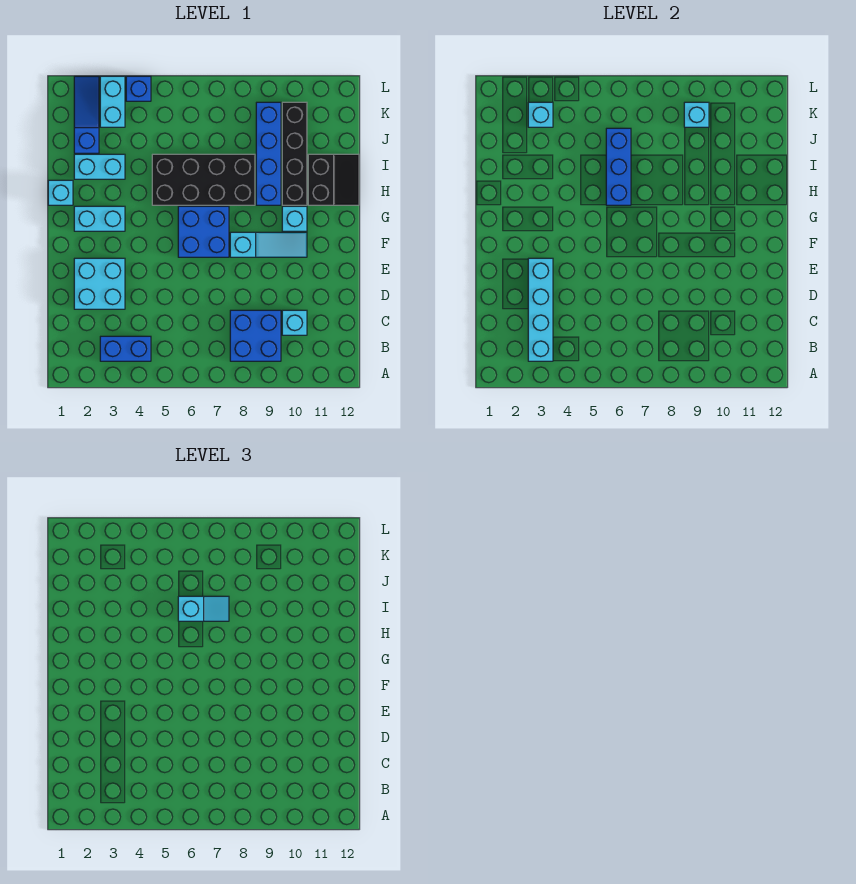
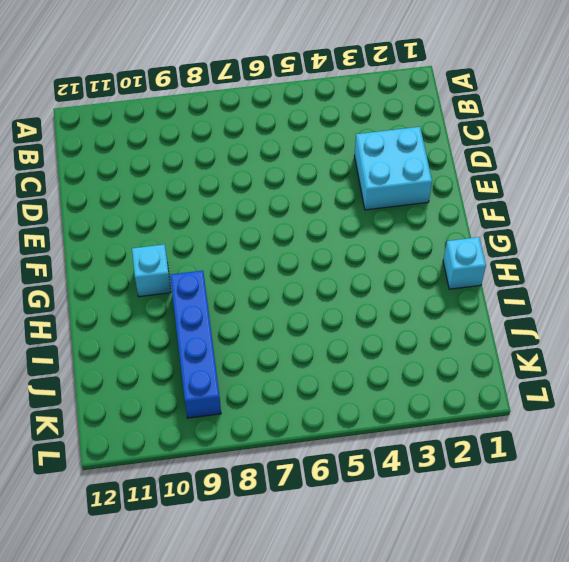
none -> blue 1x2 brick [100,336,151,361]
none -> blue 2x2 brick [230,310,281,361]
none -> cyan 1x1 brick [282,310,307,335]

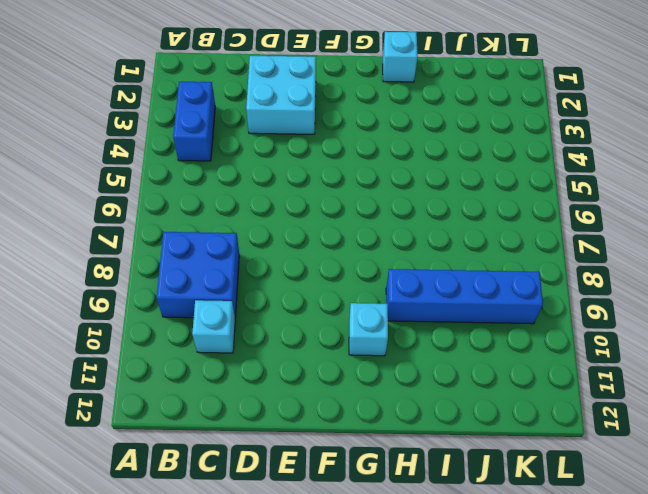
none -> blue 2x2 brick [178,206,229,257]
none -> cyan 1x3 slope [230,232,307,257]
none -> cyan 1x2 brick [74,206,125,231]

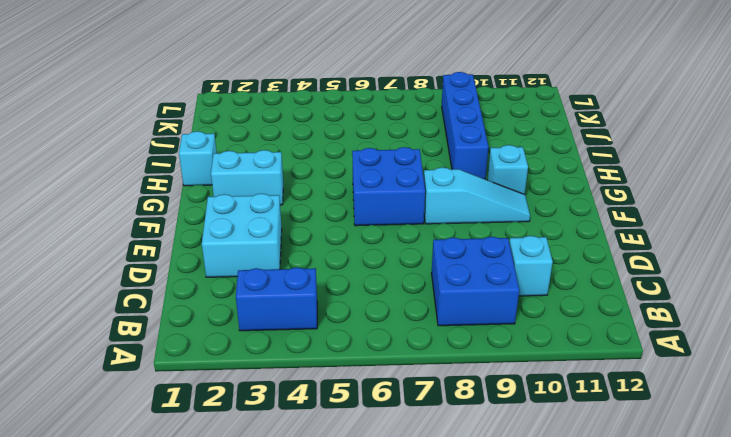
none -> black 2x4 brick [152,154,255,205]
none -> black 1x4 brick [282,102,307,205]
none -> black 2x2 slope [308,154,359,205]

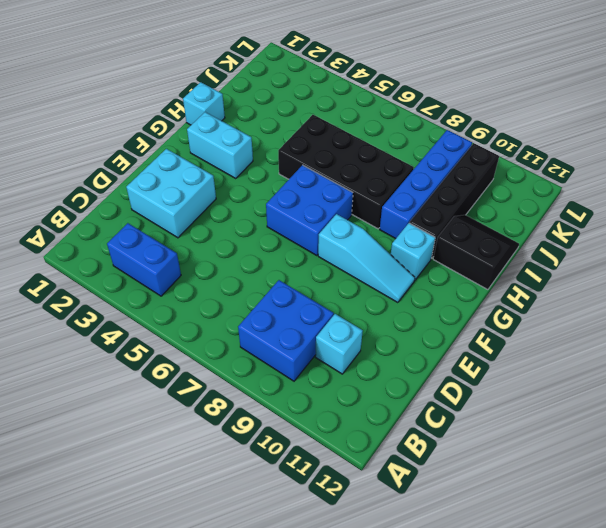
black 2x2 slope [433,215,519,290] -> black 2x2 slope turned to [308,154,359,205]
none -> cyan 1x2 brick [74,154,125,179]
none -> blue 1x3 slope [74,76,99,153]
none -> cyan 1x2 brick [100,76,125,127]

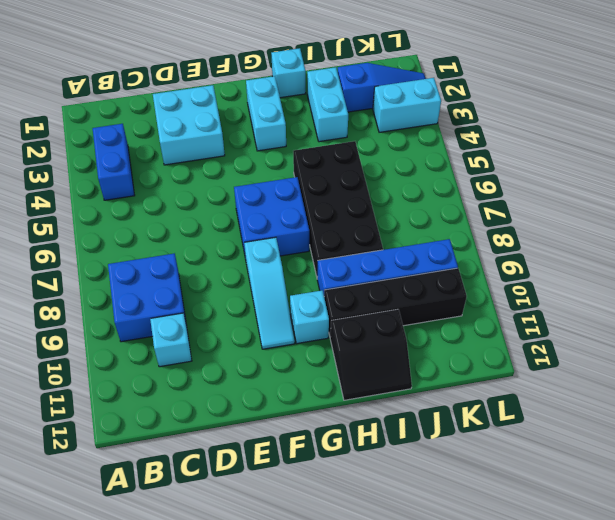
none -> blue 1x1 brick [126,76,151,101]
none -> cyan 1x4 brick [528,258,553,361]
none -> blue 1x3 brick [606,128,631,205]

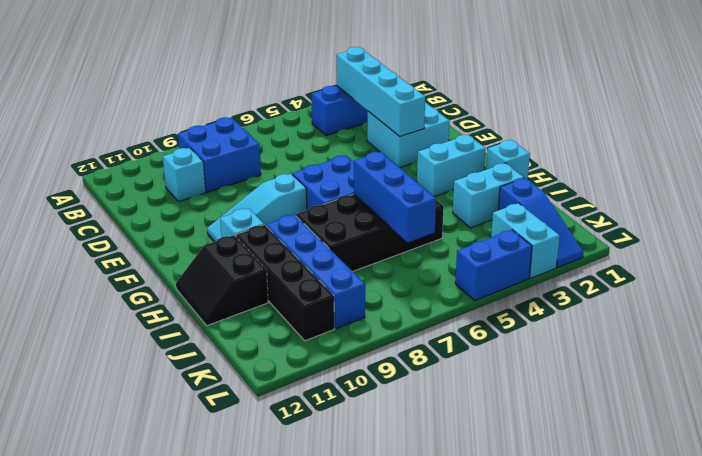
blue 1x2 brick [455,230,532,301] -> blue 1x1 brick [126,76,151,101]
none -> cyan 1x1 brick [528,102,553,127]
none -> cyan 1x1 brick [684,102,709,127]
none -> cyan 1x2 slope [178,596,229,621]

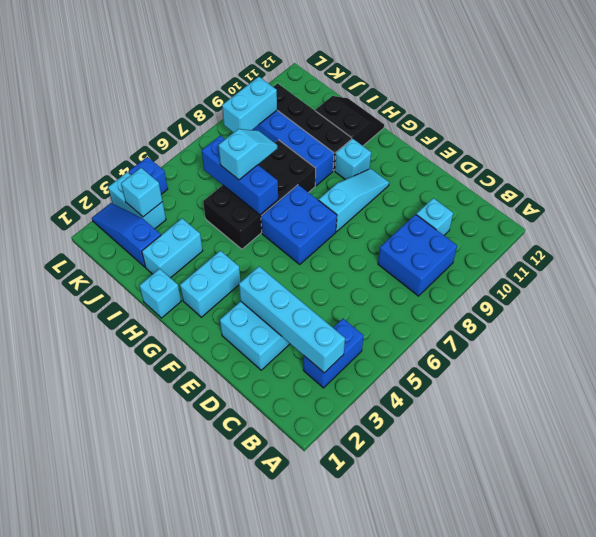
cyan 1x2 brick [222,77,277,133] -> cyan 1x1 brick [684,102,709,127]

